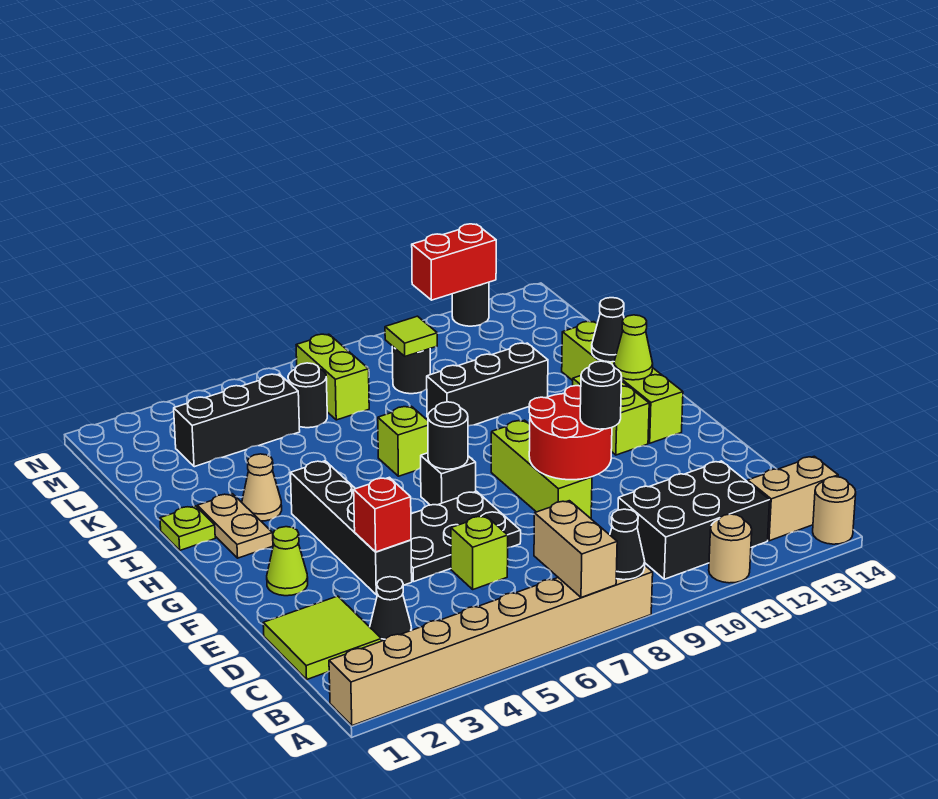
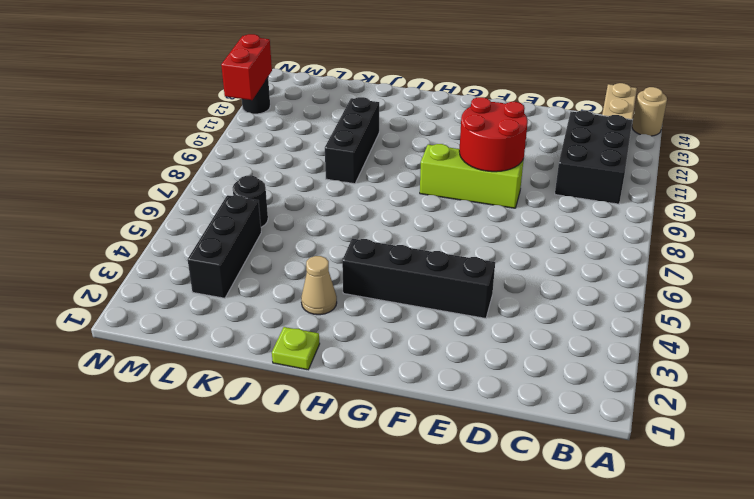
none -> tan 1x8 brick [329,566,653,726]
none -> tan 1x1 round brick [709,514,752,583]
none -> lime 2x2 tile [263,596,381,679]
none -> black 1x1 cone [370,577,412,641]

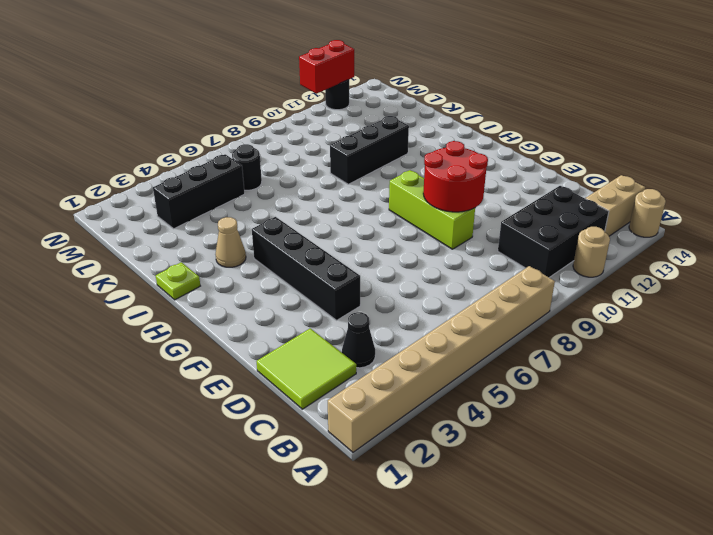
none -> lime 1x1 brick [451,516,508,589]
none -> black 2x3 plate [411,491,521,582]
none -> lime 1x1 cone [267,527,308,596]
none -> black 1x1 brick [421,453,476,505]

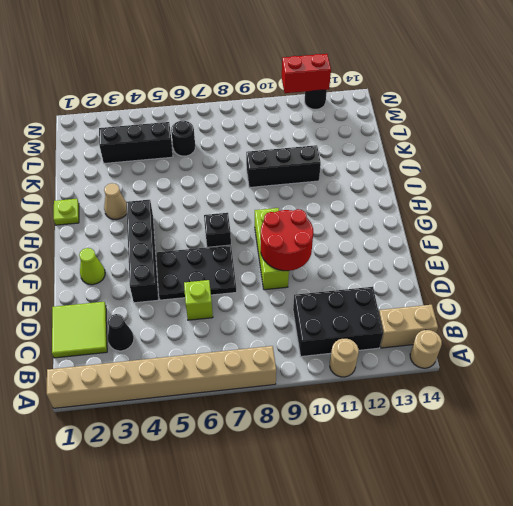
none -> lime 1x2 brick [573,376,649,455]
none -> lime 1x4 brick [562,321,683,443]
none -> tan 1x2 plate [197,494,273,558]
none -> lime 1x1 brick [378,406,428,476]

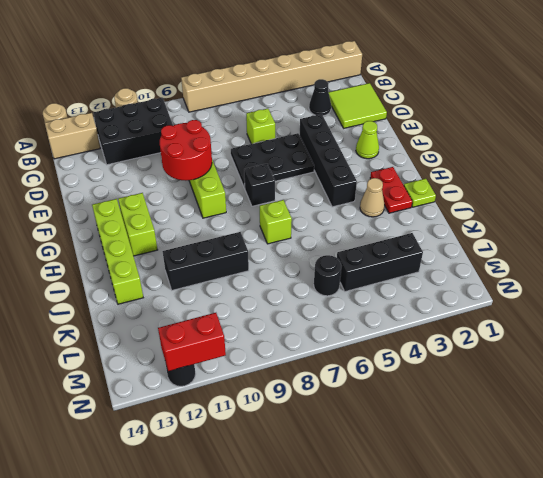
red 1x2 plate [370,167,412,213] -> tan 1x2 plate [197,494,273,558]
none -> lime 1x2 brick [296,334,369,420]
none -> black 1x1 round brick [392,346,430,394]
none -> tan 1x2 brick [534,501,617,597]
none -> black 1x1 cone [610,509,645,580]

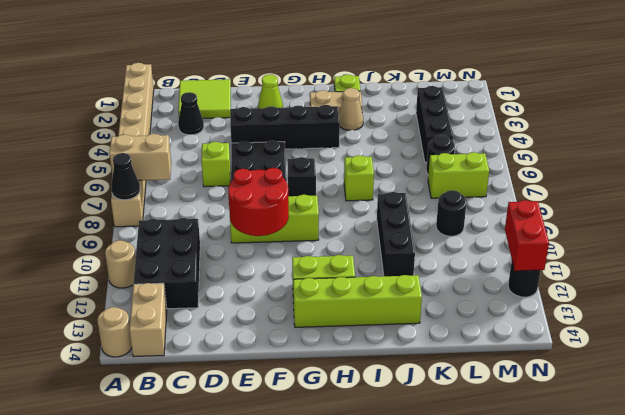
none -> red 1x1 brick [354,477,411,552]
none -> black 1x1 round brick [428,402,468,469]
none -> lime 1x1 cone [614,315,653,380]
none -> black 1x1 cone [592,298,624,362]

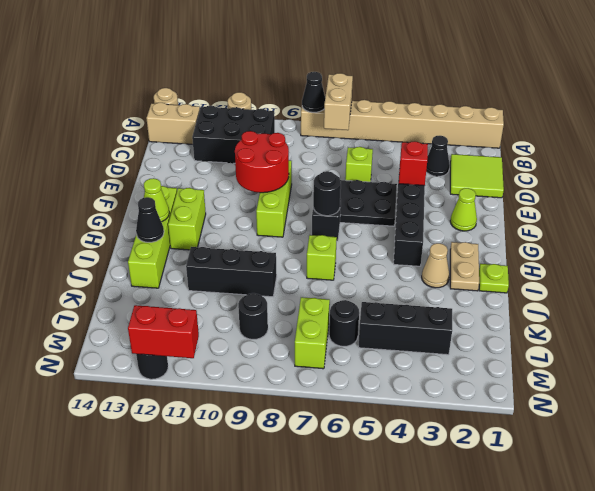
none -> lime 1x1 tile [385,316,437,356]
none -> black 1x1 round brick [580,361,622,429]

